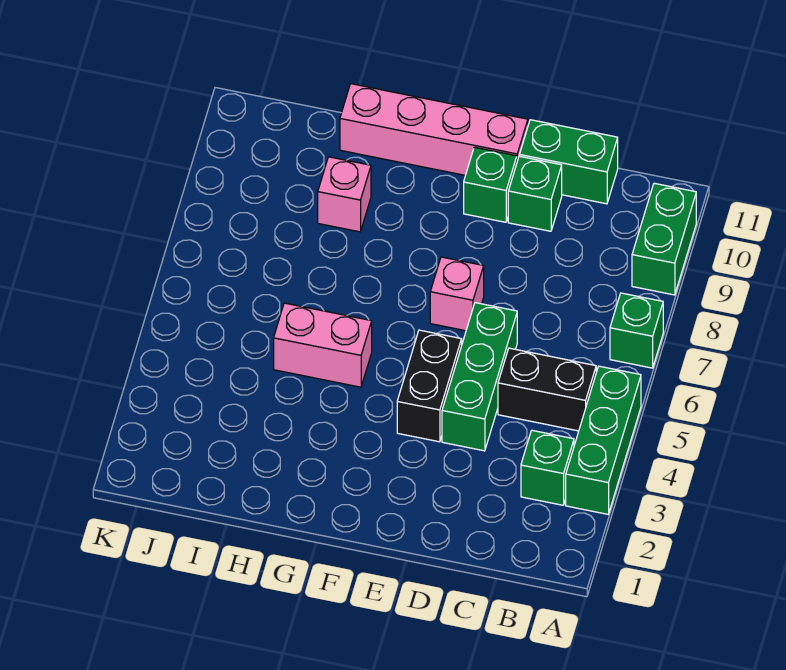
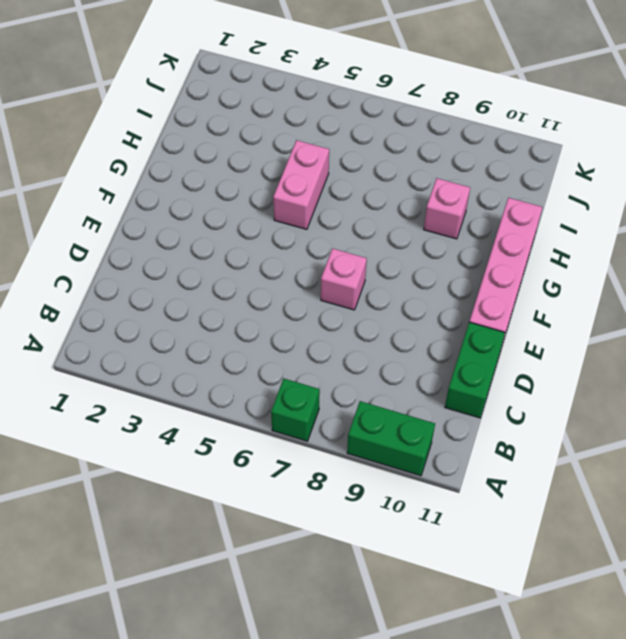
none -> green 1x3 brick [566,366,641,514]
none -> green 1x1 brick [521,430,574,505]
none -> black 1x2 brick [498,348,596,431]

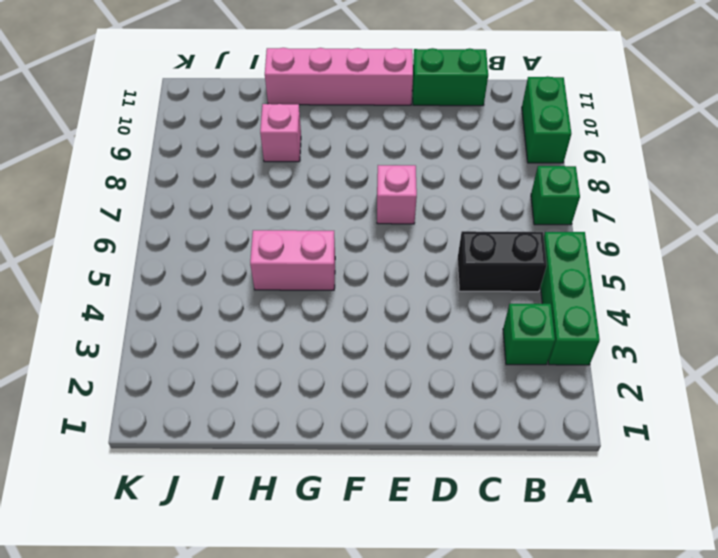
none -> green 1x3 brick [442,303,517,451]
none -> green 1x1 brick [508,156,562,231]
none -> black 1x2 brick [397,330,462,442]

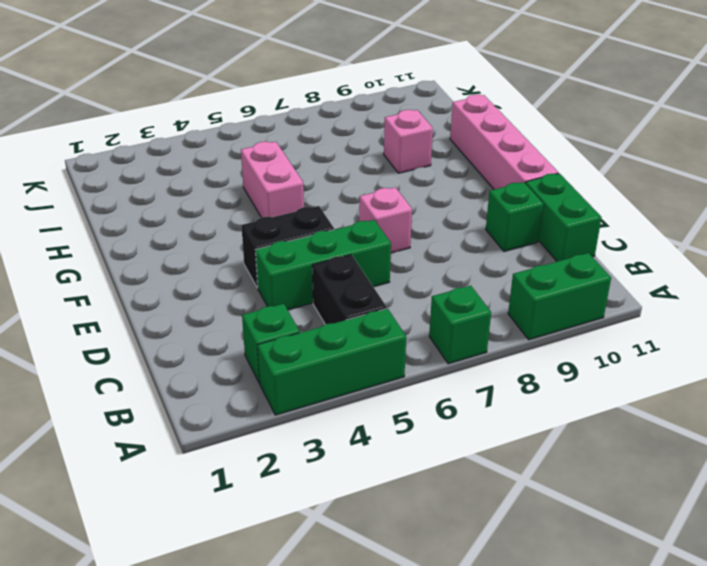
none -> green 1x1 brick [464,147,517,222]

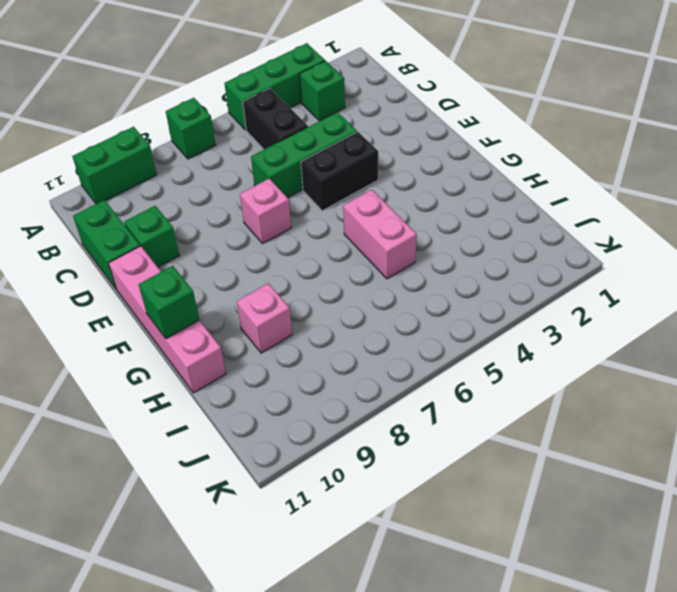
green 1x1 brick [139,266,199,339] -> green 1x1 brick moved to [464,147,517,222]

